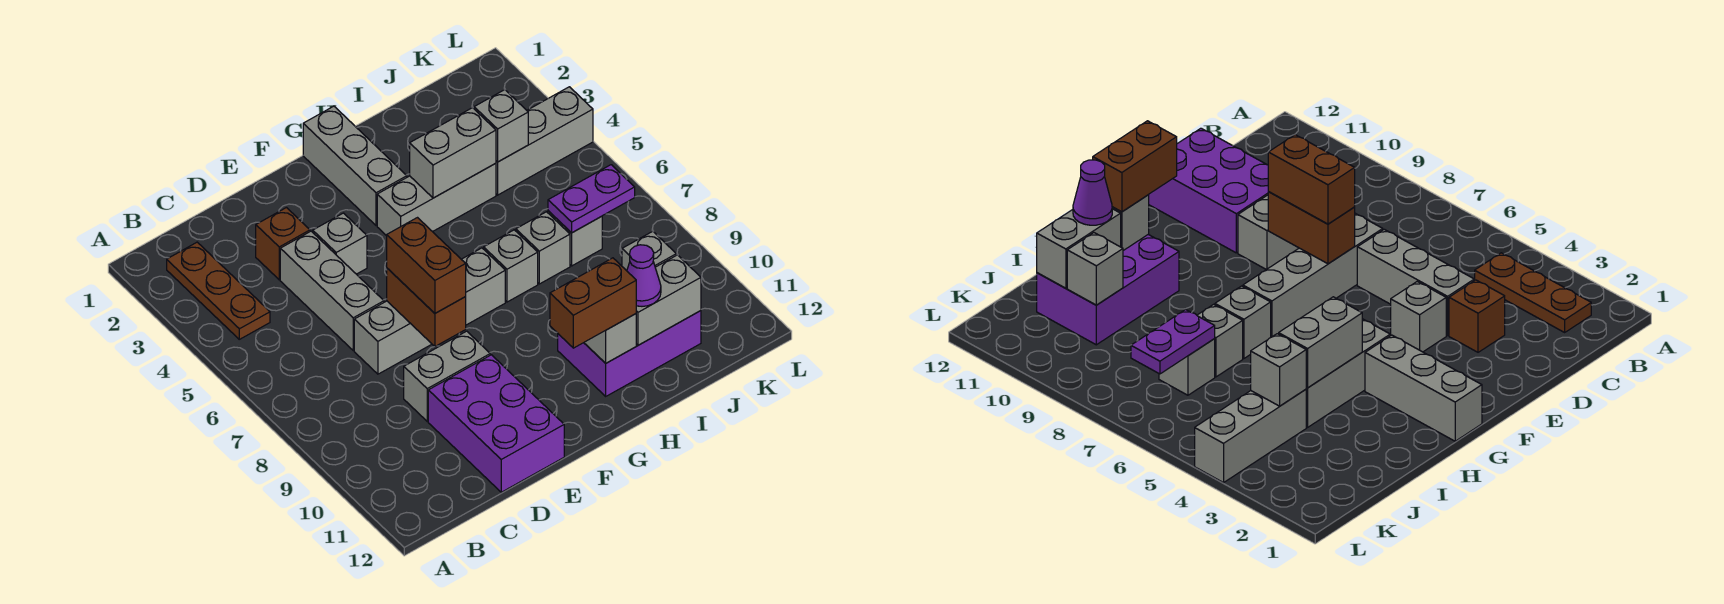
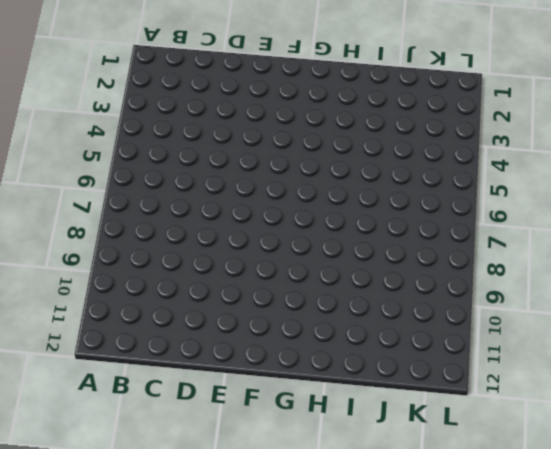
none -> brown 1x3 plate [167,242,270,339]
none -> brown 1x1 brick [256,208,310,280]
none -> grey 1x3 brick [280,231,384,351]

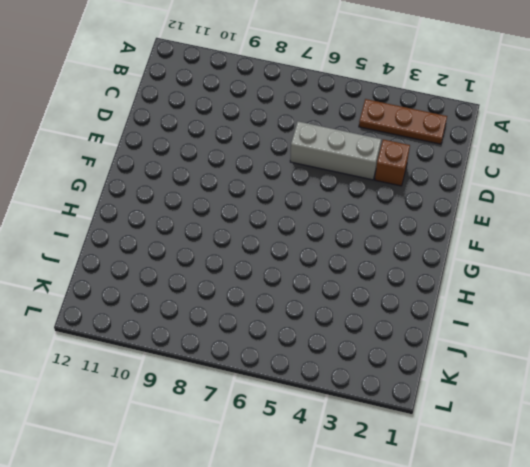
none -> grey 1x4 brick [354,248,505,374]
none -> grey 1x2 brick [404,331,490,421]
none -> purple 2x3 brick [428,355,564,492]

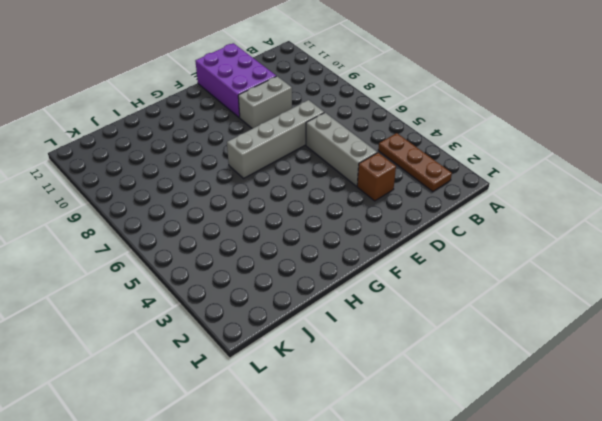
none -> grey 1x1 brick [313,213,367,274]
none -> grey 1x3 brick [303,106,407,226]
none -> grey 1x3 brick [377,163,496,236]

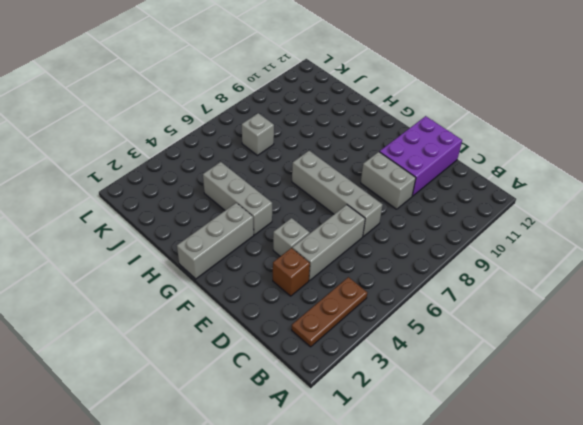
none -> grey 1x1 brick [484,230,538,302]
none -> purple 2x3 brick [558,311,701,396]
none -> grey 1x1 brick [516,212,570,284]

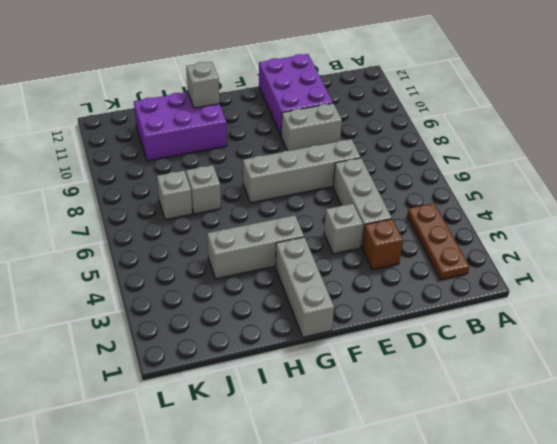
none -> grey 1x1 brick [484,230,538,302]
none -> grey 1x3 brick [496,87,593,195]
none -> brown 1x2 brick [387,268,466,346]

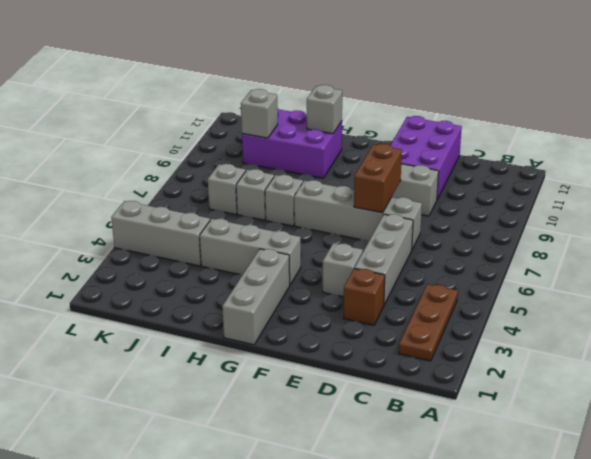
none -> grey 1x2 brick [410,108,496,198]
none -> grey 1x2 brick [636,255,701,345]
none -> grey 1x1 brick [474,90,528,162]

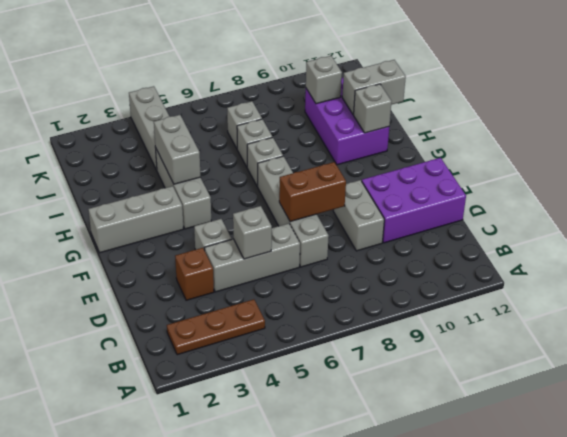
grey 1x1 brick [233,206,272,259] -> grey 1x1 brick moved to [474,90,528,162]
grey 1x2 brick [342,60,406,115] -> grey 1x2 brick turned to [636,255,701,345]
none -> purple 1x2 plate [548,165,635,233]
none -> brown 1x2 brick [387,218,466,313]
none -> brown 1x2 brick [550,258,636,348]

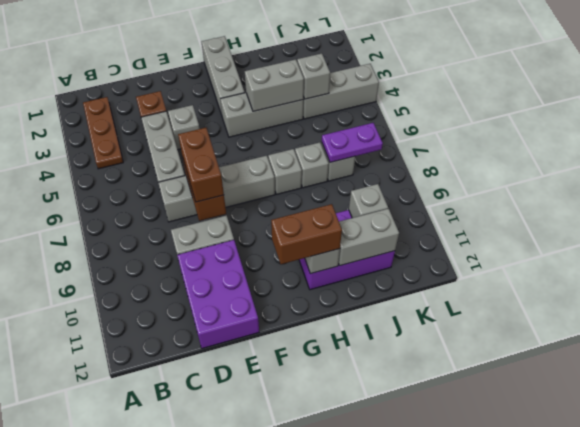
none -> purple 1x1 cone [627,245,661,306]

